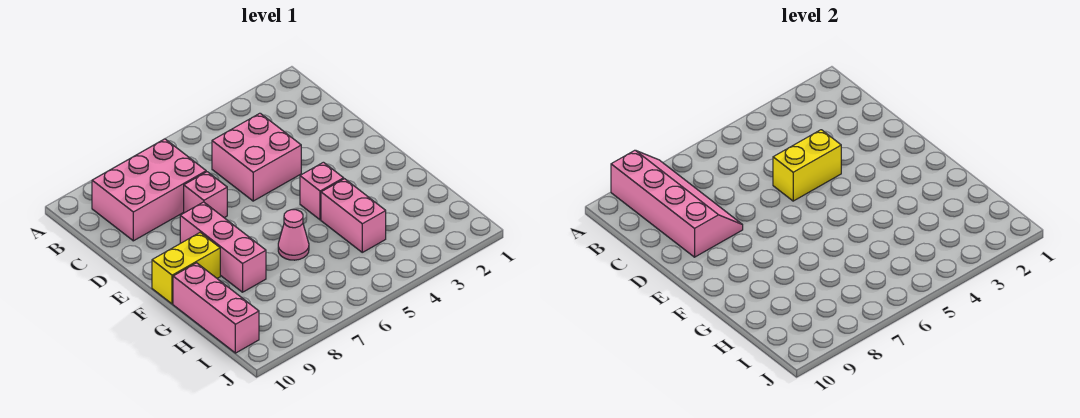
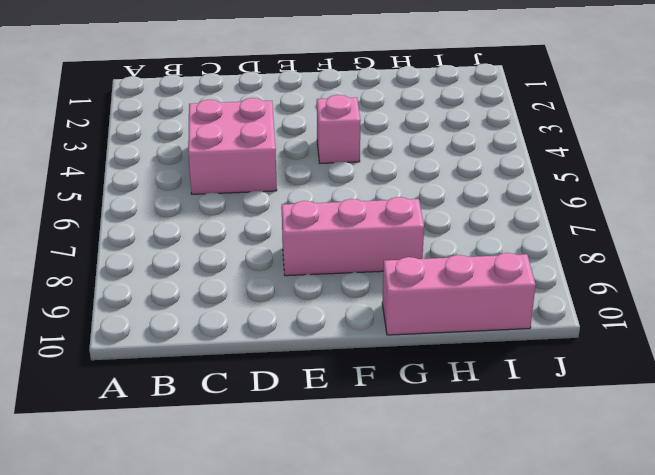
none -> pink 2x3 brick [92,139,206,241]
none -> pink 1x1 brick [184,172,227,218]

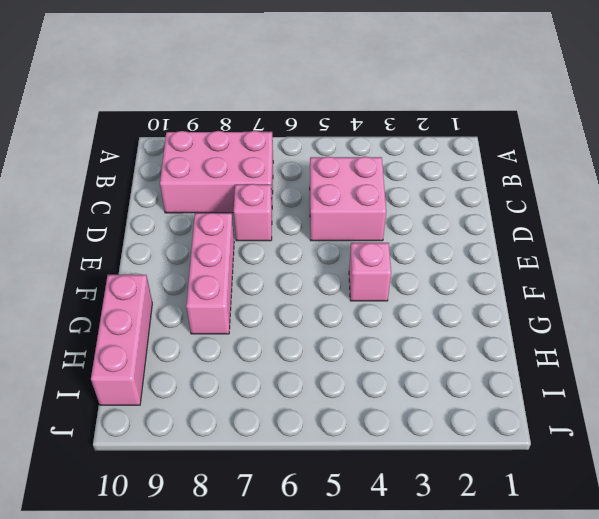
none -> yellow 1x2 brick [152,233,220,304]
none -> pink 1x2 brick [321,179,386,252]

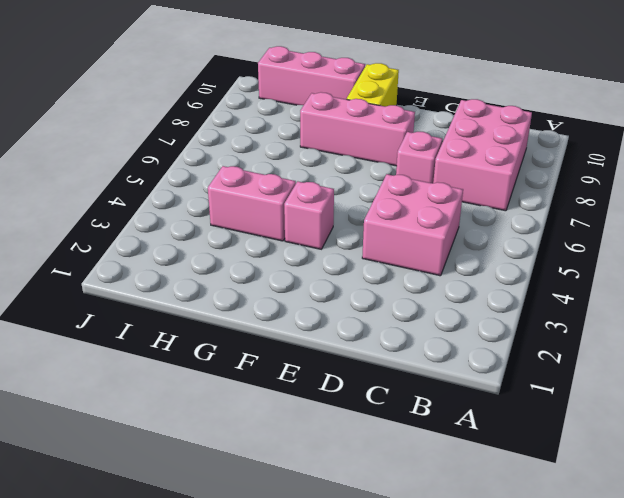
none -> pink 1x1 cone [278,210,309,260]
none -> pink 2x4 slope [611,150,743,257]

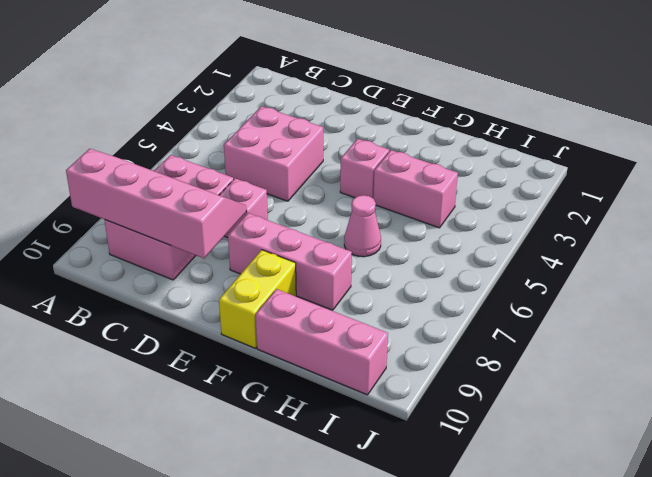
none -> yellow 1x2 brick [773,130,841,201]

